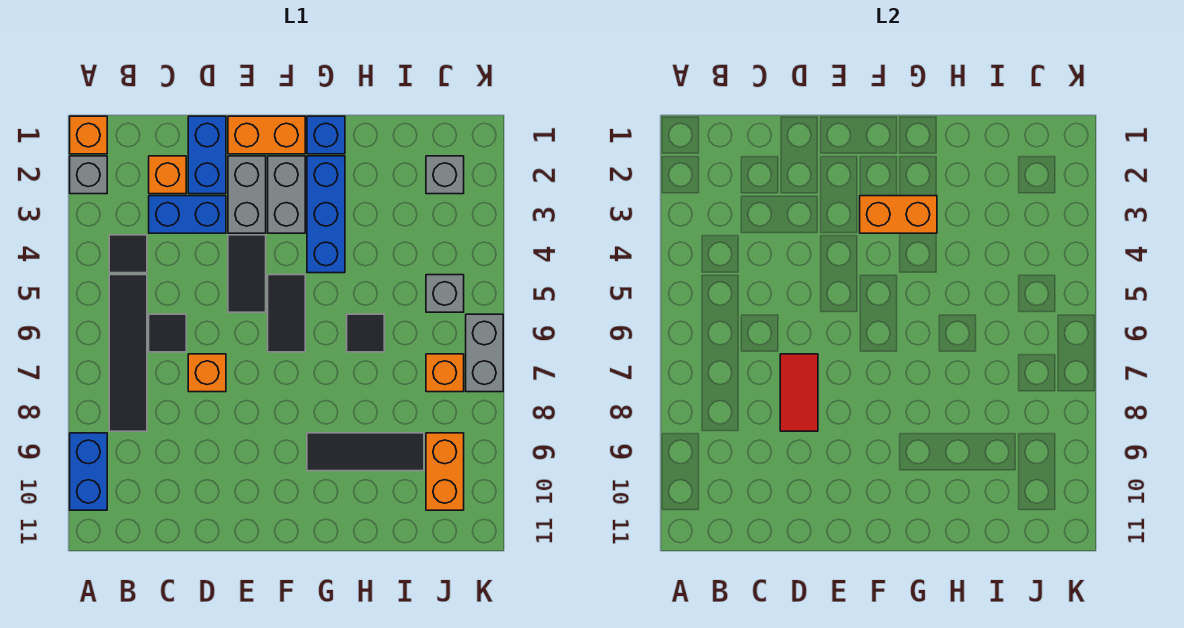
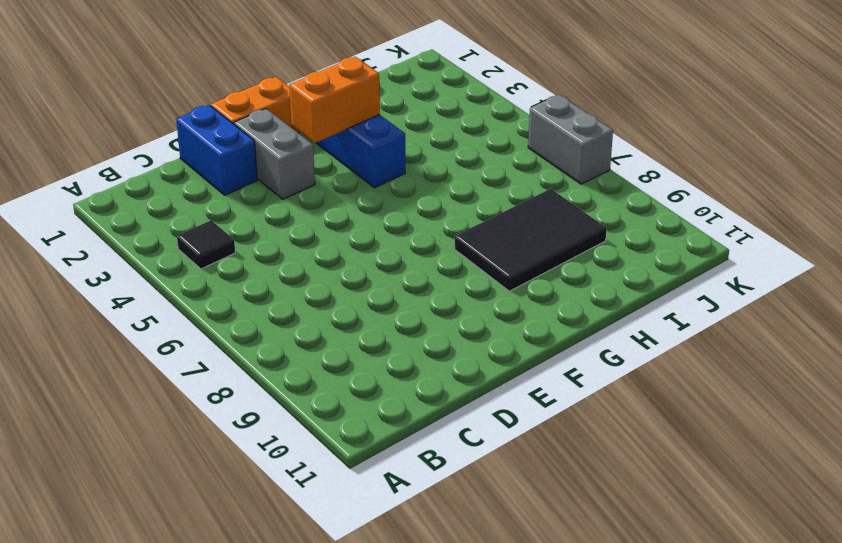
black 2x3 tile [455,189,607,291] -> black 1x3 tile [307,433,424,471]
none -> orange 1x1 brick [70,116,107,154]
none -> grey 1x1 brick [70,156,107,194]
none -> blue 1x2 brick [70,433,107,510]

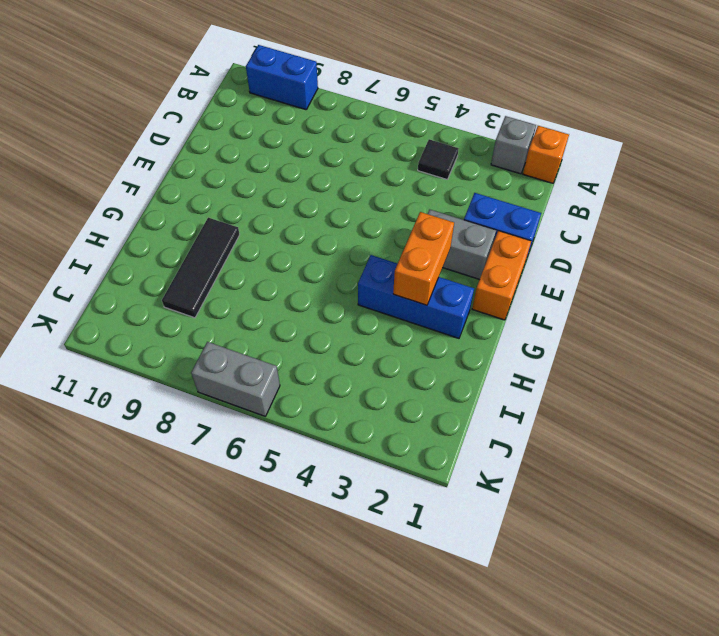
none -> black 1x4 tile [109,275,147,431]
none -> orange 1x1 brick [149,156,186,194]
none -> blue 1x2 brick [149,196,226,233]

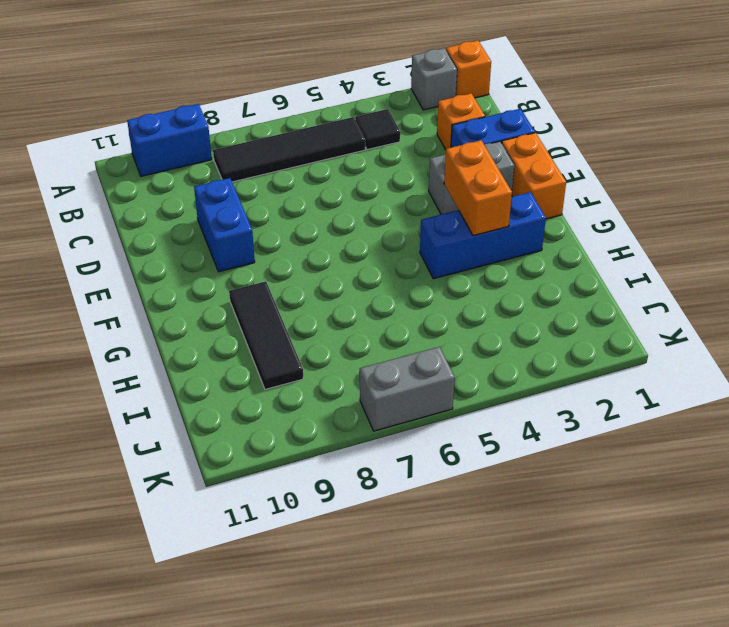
blue 1x2 brick [194,178,255,272] -> blue 1x2 brick moved to [149,196,226,233]
none -> black 1x1 tile [149,314,186,352]
none -> orange 1x1 brick [188,354,226,392]
none -> black 1x2 tile [228,235,266,312]

